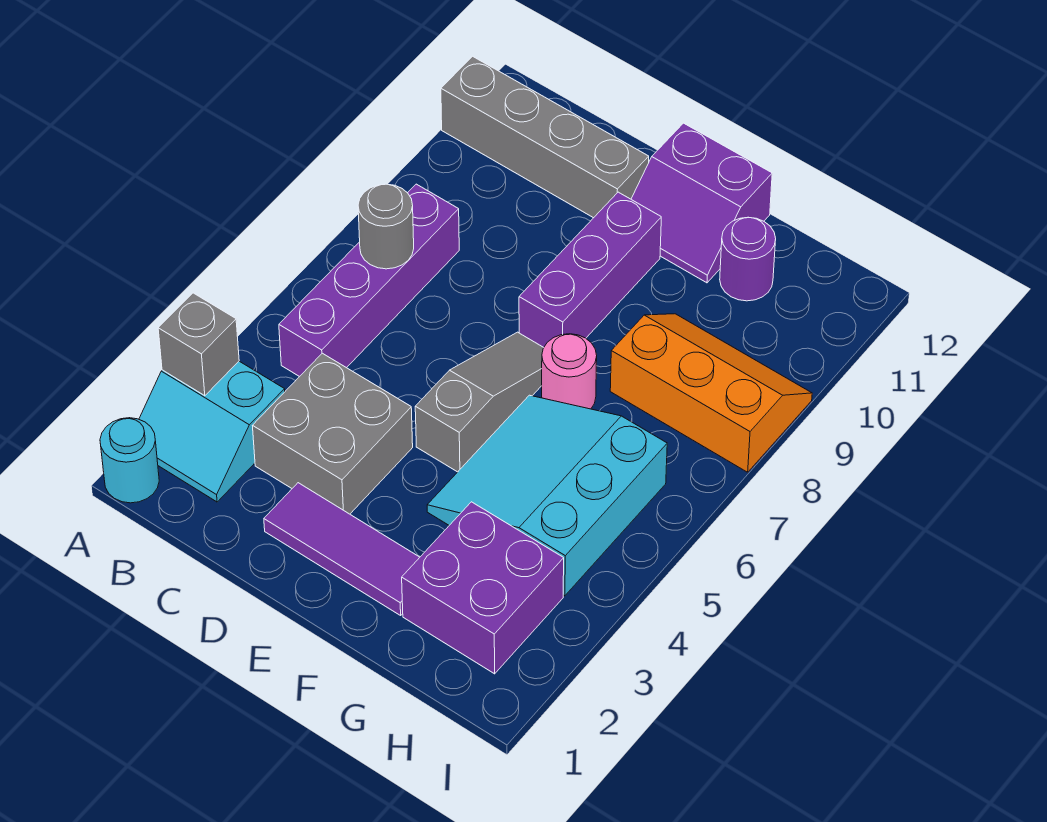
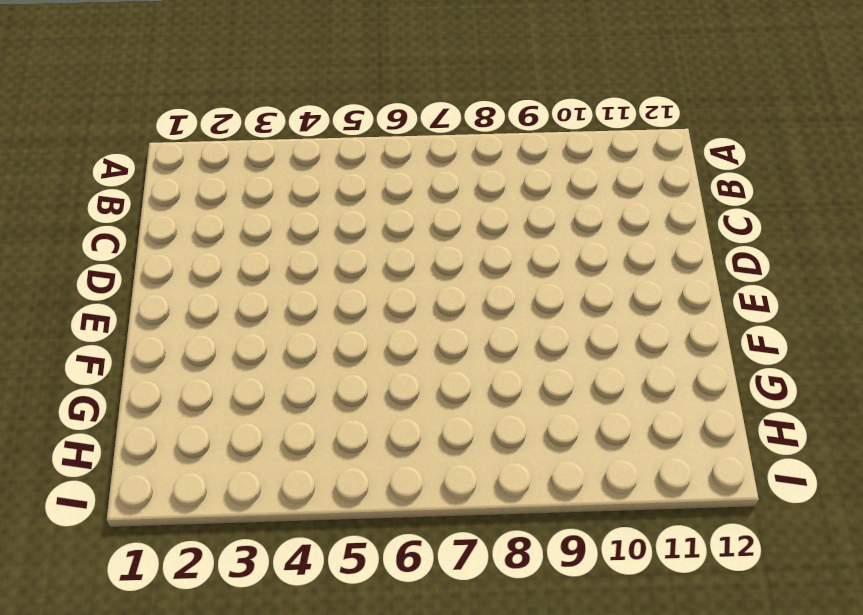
none -> cyan 1x1 round brick [100,418,159,503]
none -> cyan 2x2 slope [139,361,285,502]
none -> grey 1x4 brick [441,56,649,218]

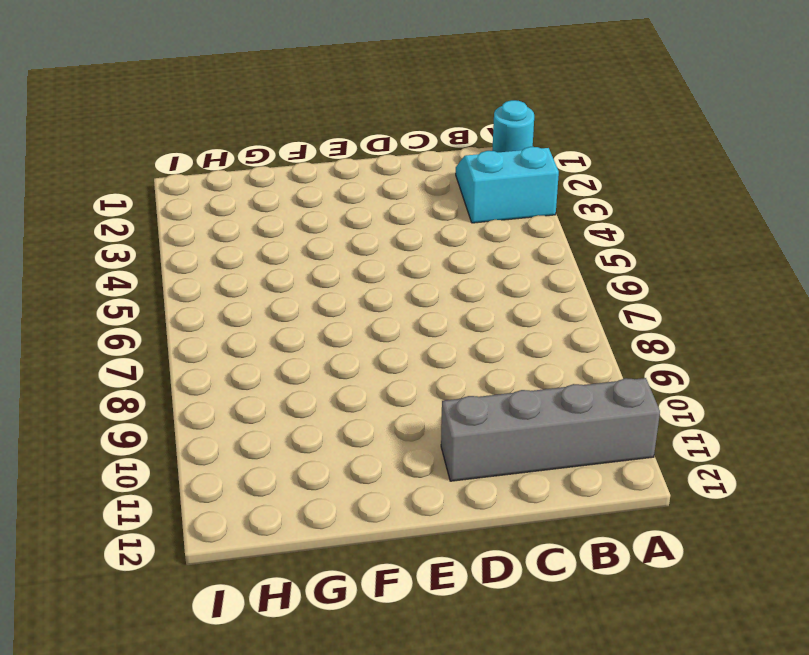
none -> purple 1x4 brick [279,184,459,377]
none -> grey 2x2 brick [253,353,413,514]
none -> purple 1x3 tile [264,483,420,615]

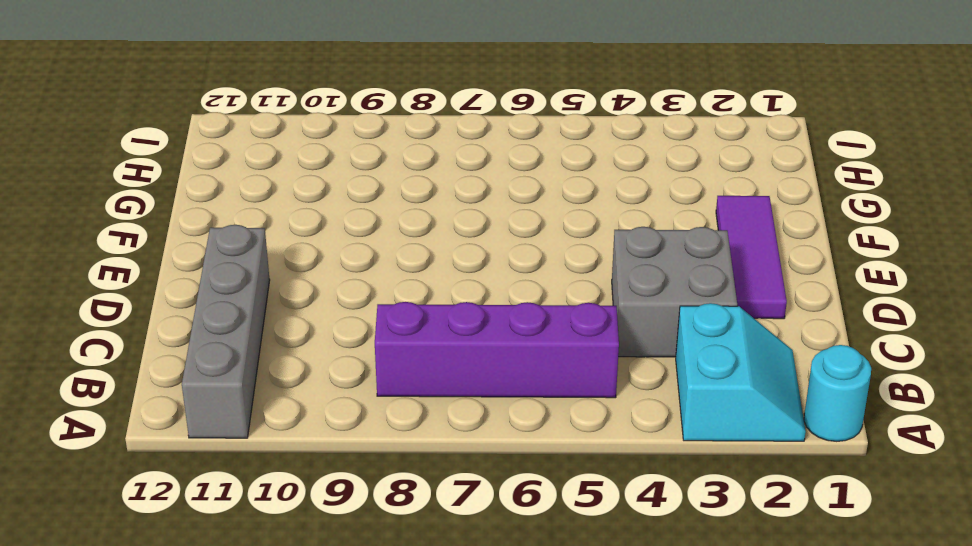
none -> grey 1x3 slope [415,332,544,472]
none -> purple 1x3 brick [519,192,661,347]
none -> purple 2x2 slope [631,123,772,283]

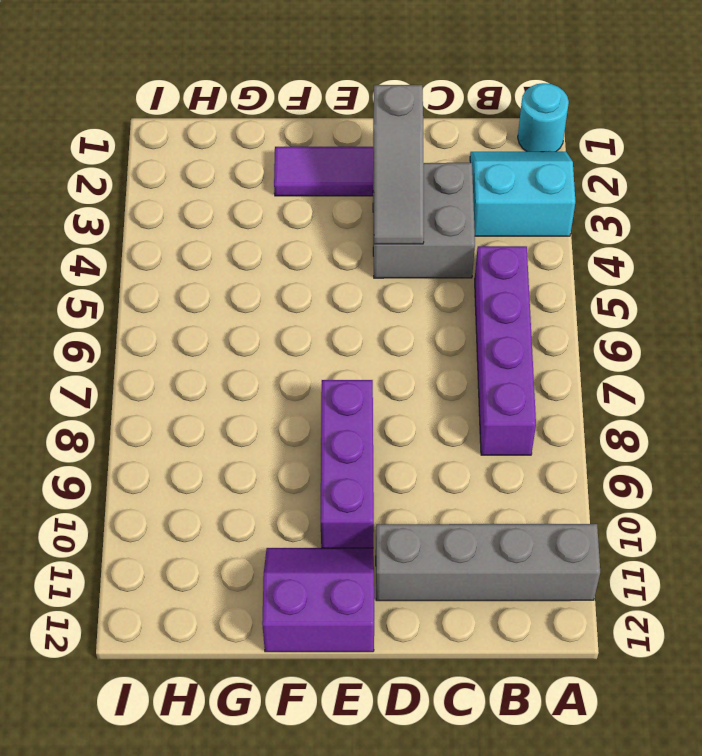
grey 1x3 slope [373,85,424,244] -> grey 1x3 slope moved to [415,332,544,472]
none -> cyan 3x3 slope [427,395,667,596]
none -> pink 1x1 round brick [542,334,597,409]
none -> purple 2x2 brick [402,502,564,674]

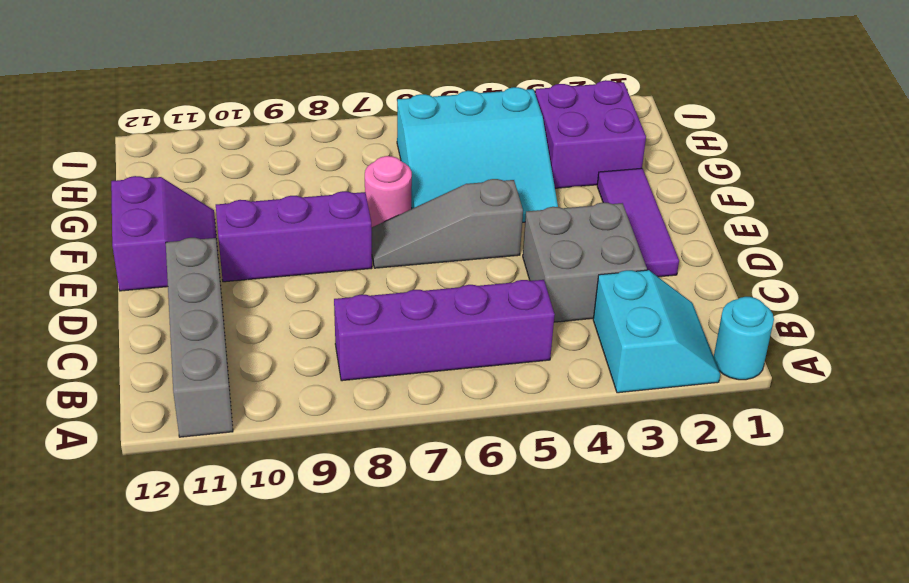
none -> orange 2x3 slope [610,314,812,472]
none -> purple 1x1 round brick [720,217,776,301]
none -> grey 1x1 brick [158,293,239,396]

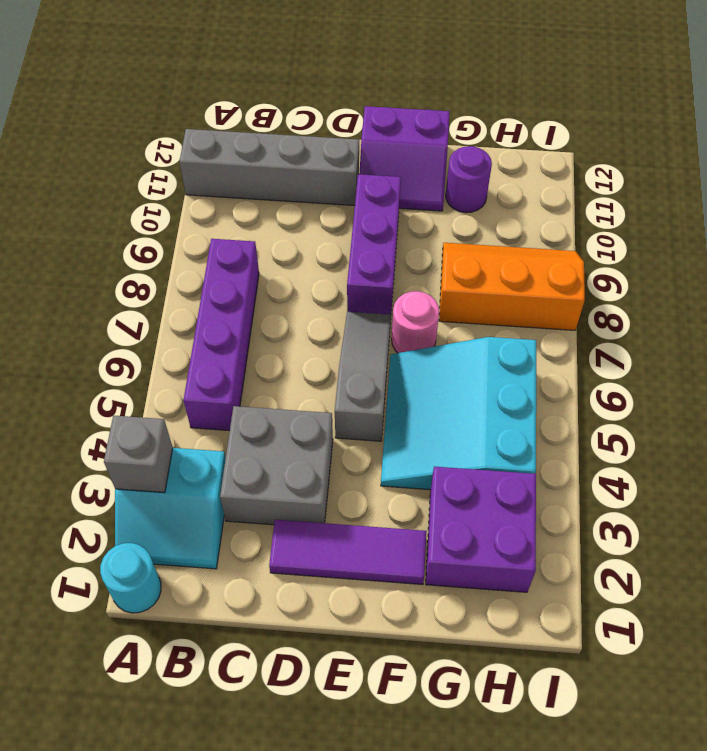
none -> grey 1x1 round brick [358,184,414,269]

